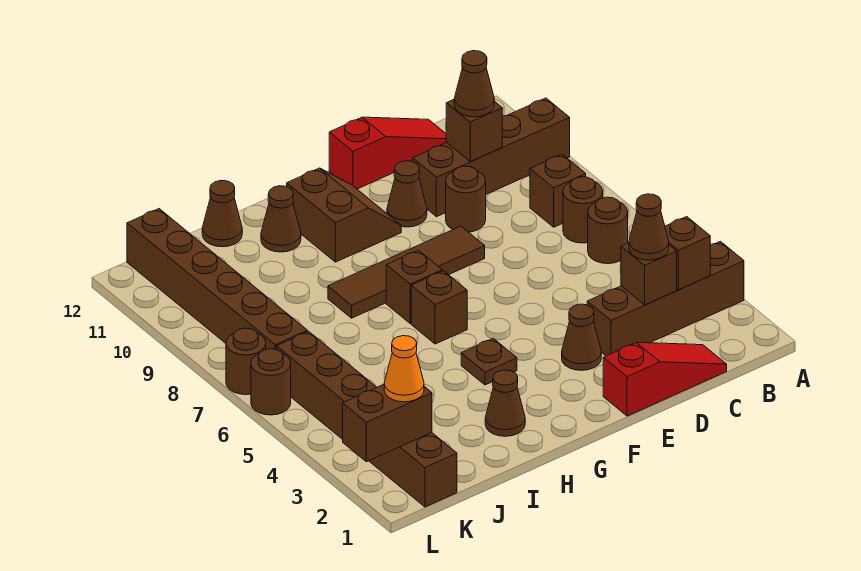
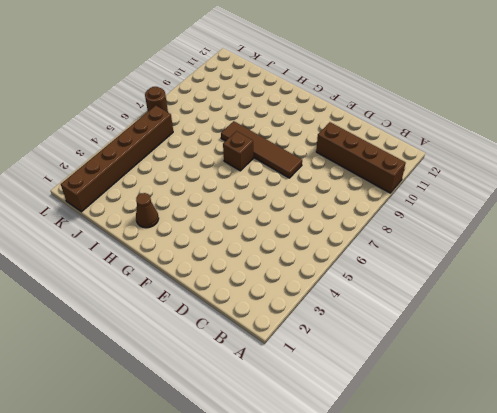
none -> brown 1x4 brick [587,241,744,356]
none -> brown 1x1 round brick [588,197,628,264]
none -> brown 1x1 round brick [563,177,603,243]

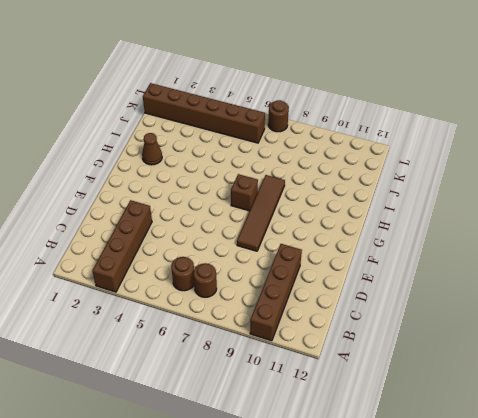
none -> brown 1x1 brick [530,154,586,227]
none -> red 1x3 slope [603,342,727,416]
none -> red 1x3 slope [329,117,447,189]

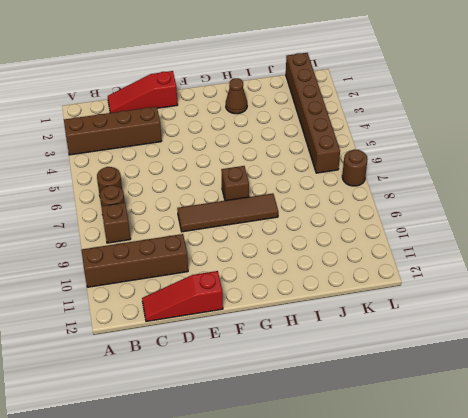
none -> brown 1x1 round brick [446,166,486,232]
none -> brown 1x1 cone [562,304,601,370]
none -> brown 1x1 cone [387,161,427,227]

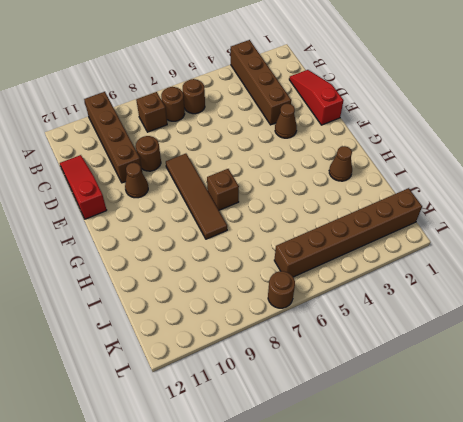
none -> brown 2x2 slope [287,168,401,262]
none -> brown 1x1 plate [461,338,517,385]
none -> brown 1x1 brick [411,271,467,344]

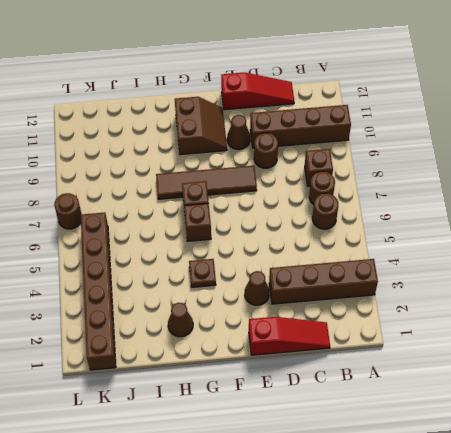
none -> brown 1x1 cone [261,186,301,252]
none -> brown 1x1 cone [202,181,242,247]
none -> brown 1x6 brick [127,209,307,350]

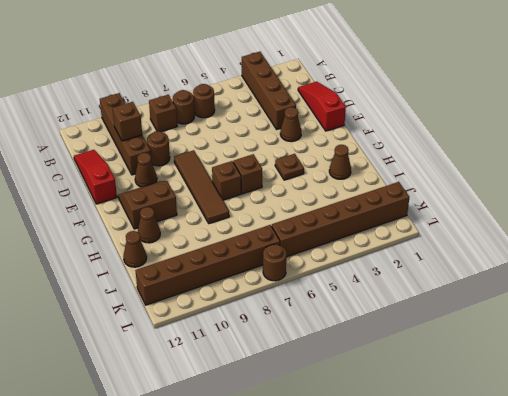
none -> brown 1x1 round brick [251,349,291,415]
none -> brown 1x1 brick [665,217,710,290]
none -> brown 1x1 brick [621,243,677,305]

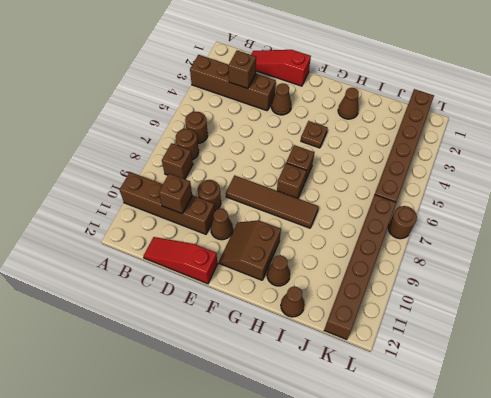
none -> brown 1x1 round brick [251,349,291,415]
none -> brown 1x1 brick [665,217,710,290]
none -> brown 1x2 brick [343,384,432,462]

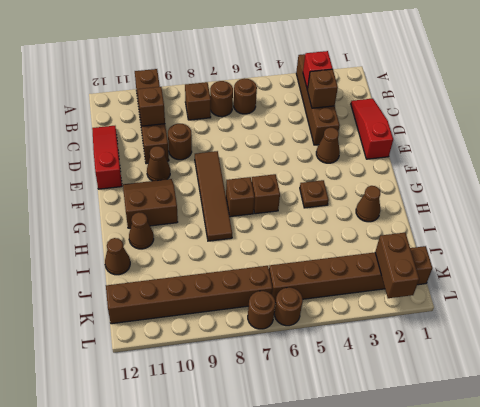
red 1x1 brick [303,51,333,89] -> brown 1x1 brick [665,217,710,290]
none -> brown 1x1 cone [629,194,669,260]
none -> brown 1x1 cone [454,51,494,117]
none -> orange 1x1 cone [384,336,424,402]

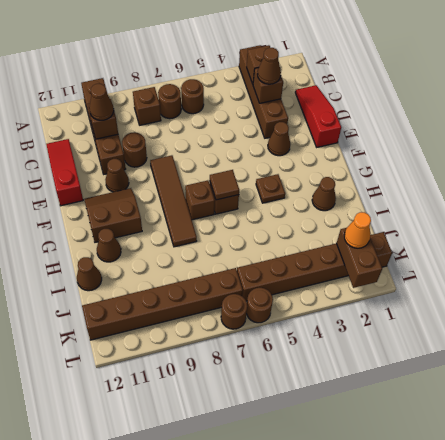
brown 1x1 tile [210,170,239,200] -> none

